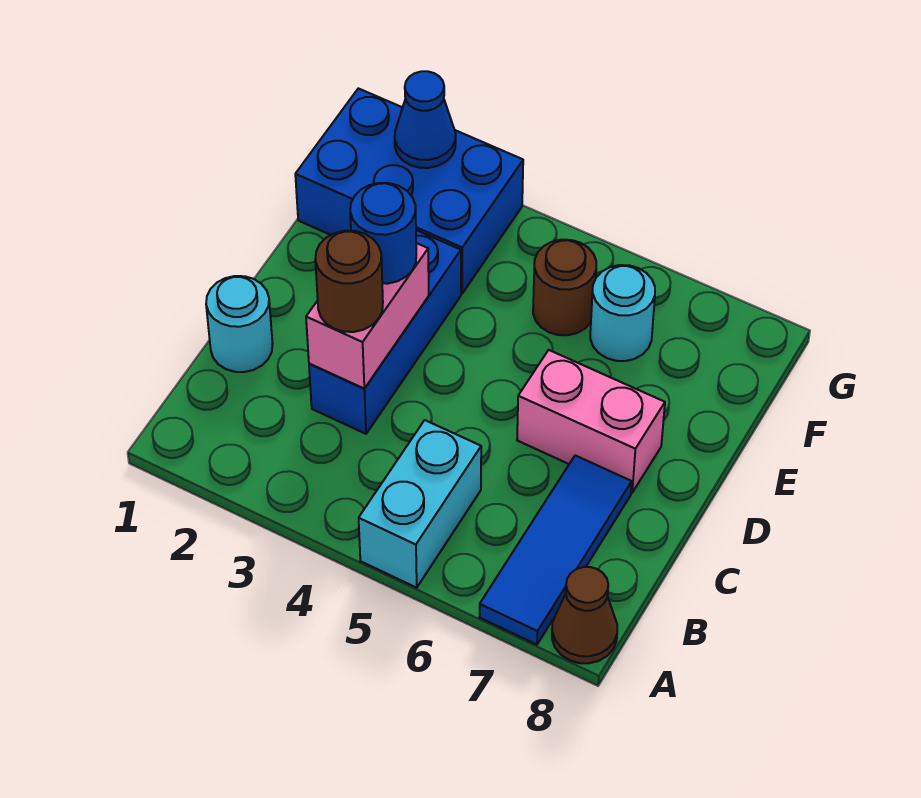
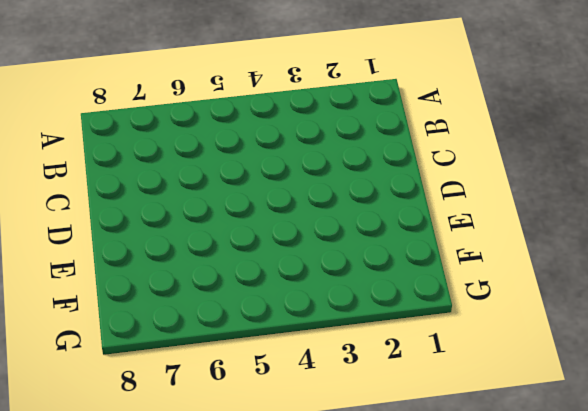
none -> cyan 1x2 brick [359,420,481,588]
none -> blue 1x3 tile [480,455,632,645]
none -> brown 1x1 cone [552,567,617,663]

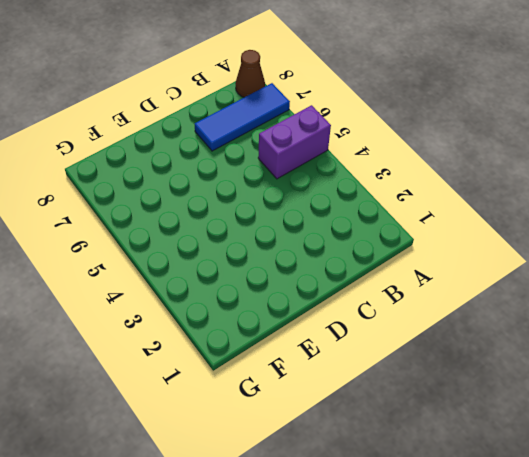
purple 1x2 brick [258,105,331,179] -> cyan 1x2 brick [359,420,481,588]
none -> cyan 1x1 round brick [206,276,273,372]
none -> blue 1x3 brick [309,230,461,434]
none -> pink 1x2 brick [517,350,665,493]

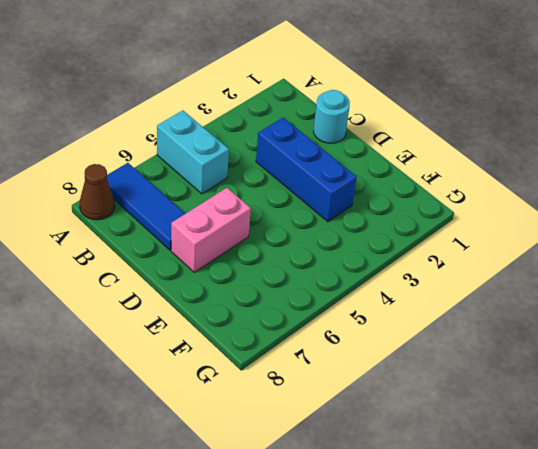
none -> blue 2x3 brick [295,88,523,293]
none -> brown 1x1 round brick [533,240,596,335]
none -> cyan 1x1 round brick [590,265,655,361]

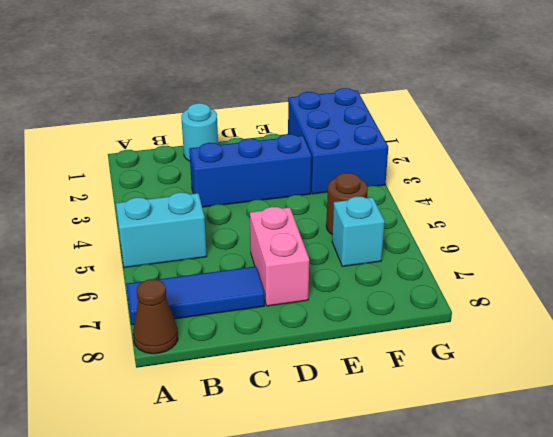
cyan 1x1 brick [332,197,385,266] -> cyan 1x1 round brick [590,265,655,361]
none -> pink 1x2 brick [306,243,429,389]
none -> blue 1x1 cone [395,71,456,168]
none -> brown 1x1 round brick [315,231,383,332]

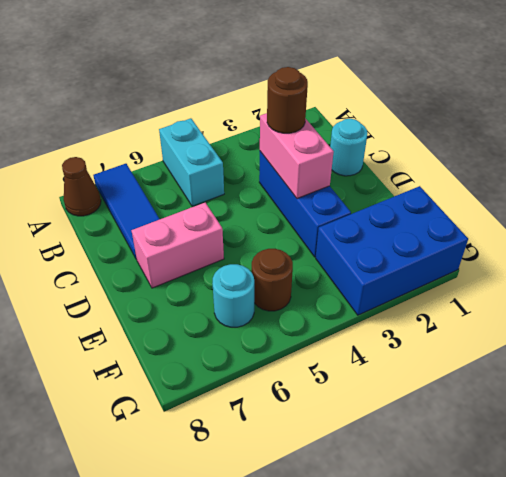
none -> blue 1x1 cone [395,71,456,168]
none -> blue 1x1 round brick [350,183,416,284]

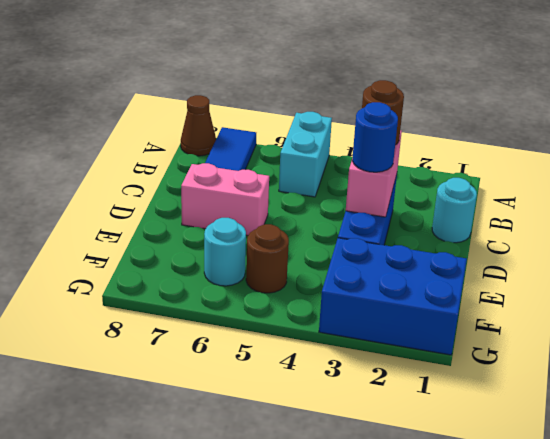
none -> blue 1x1 cone [395,71,456,168]

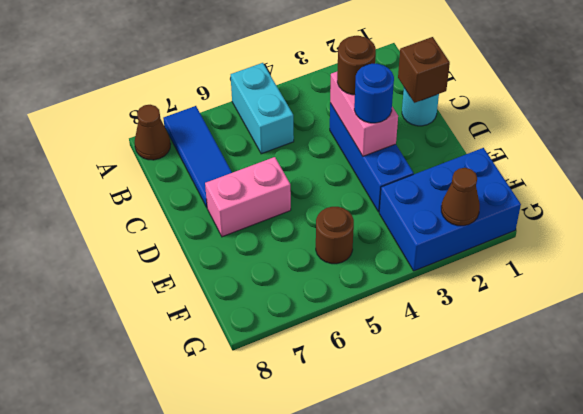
brown 1x1 brick [398,37,450,103] -> none
brown 1x1 cone [441,168,480,226] -> blue 1x1 cone [395,71,456,168]
none -> cyan 1x1 round brick [590,265,655,361]

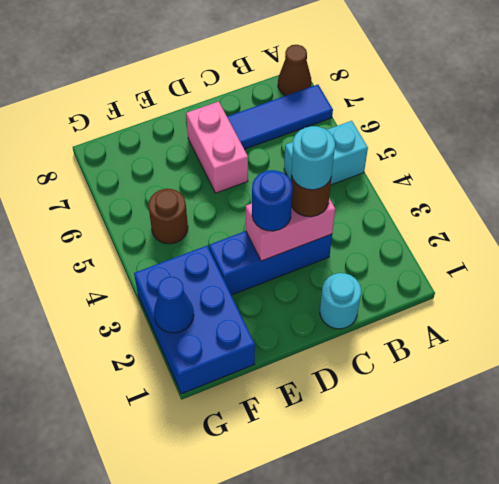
cyan 1x1 round brick [291,126,335,190] -> cyan 1x1 round brick moved to [590,265,655,361]

